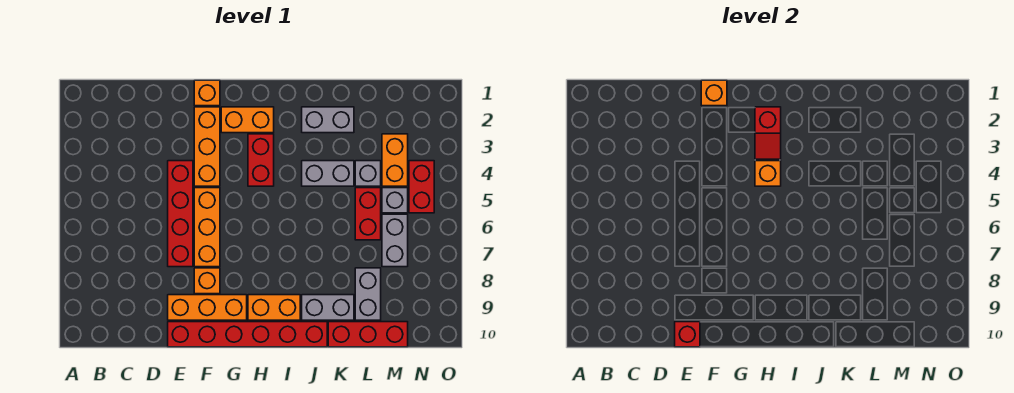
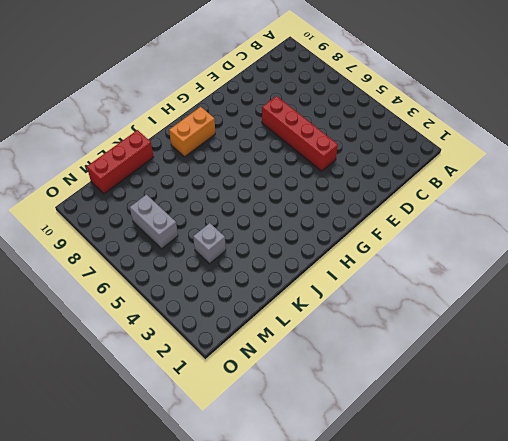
none -> orange 1x3 brick [168,295,247,320]
none -> red 1x6 brick [168,322,327,347]
none -> orange 1x1 brick [194,80,220,106]

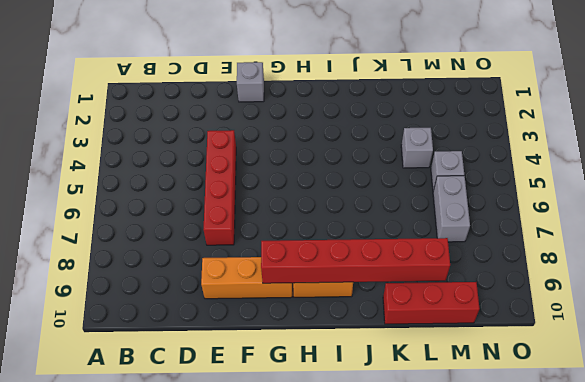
grey 1x1 brick [237,62,264,102] -> orange 1x1 brick [194,80,220,106]
red 1x6 brick [261,238,450,283] -> red 1x6 brick moved to [168,322,327,347]
none -> orange 1x3 brick [194,107,220,186]
none -> orange 1x3 brick [194,188,220,267]
none -> orange 1x1 brick [194,268,220,294]

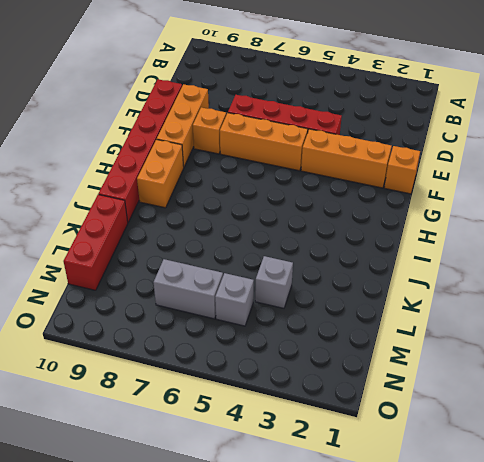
none -> orange 1x2 brick [221,107,274,133]
none -> red 1x2 brick [248,134,274,186]
none -> grey 1x2 brick [302,107,354,133]

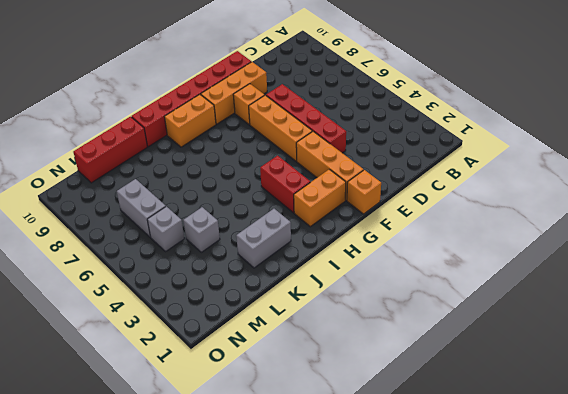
none -> grey 1x2 brick [302,161,354,186]
none -> grey 1x2 brick [302,295,354,320]
none -> red 1x2 brick [355,188,381,240]

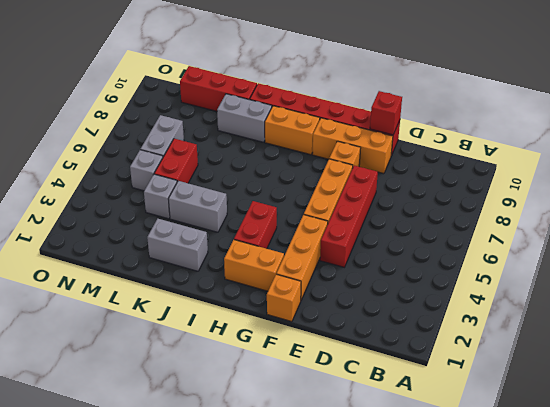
none -> grey 1x2 brick [355,268,381,320]
none -> orange 1x2 brick [382,134,408,186]
none -> red 1x2 brick [409,161,434,213]

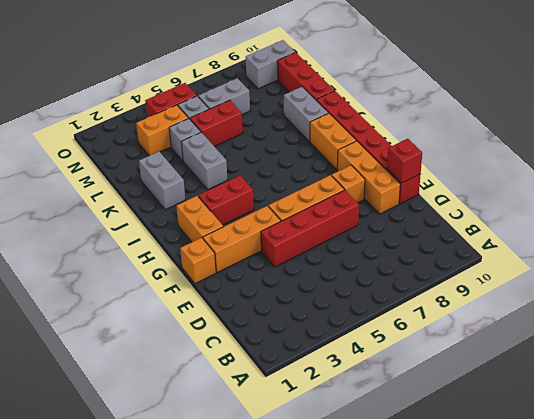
grey 1x2 brick [246,40,295,89] -> grey 1x2 brick moved to [355,268,381,320]
none -> orange 1x1 brick [701,80,727,106]
none -> red 1x2 slope [755,107,781,159]
none -> orange 1x1 brick [755,161,781,186]

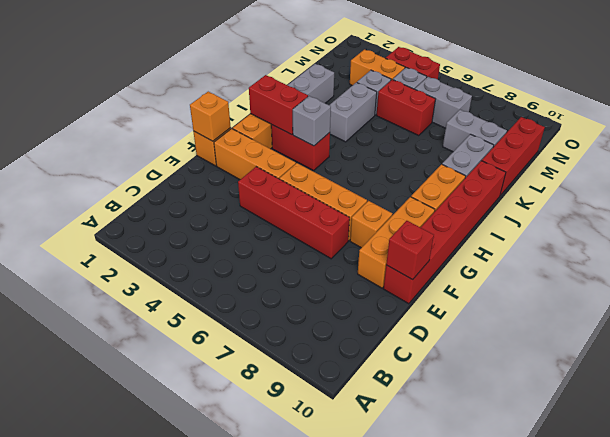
red 1x2 brick [249,75,308,135] -> red 1x2 slope [755,107,781,159]
grey 1x1 brick [293,96,331,146] -> orange 1x1 brick [755,161,781,186]

